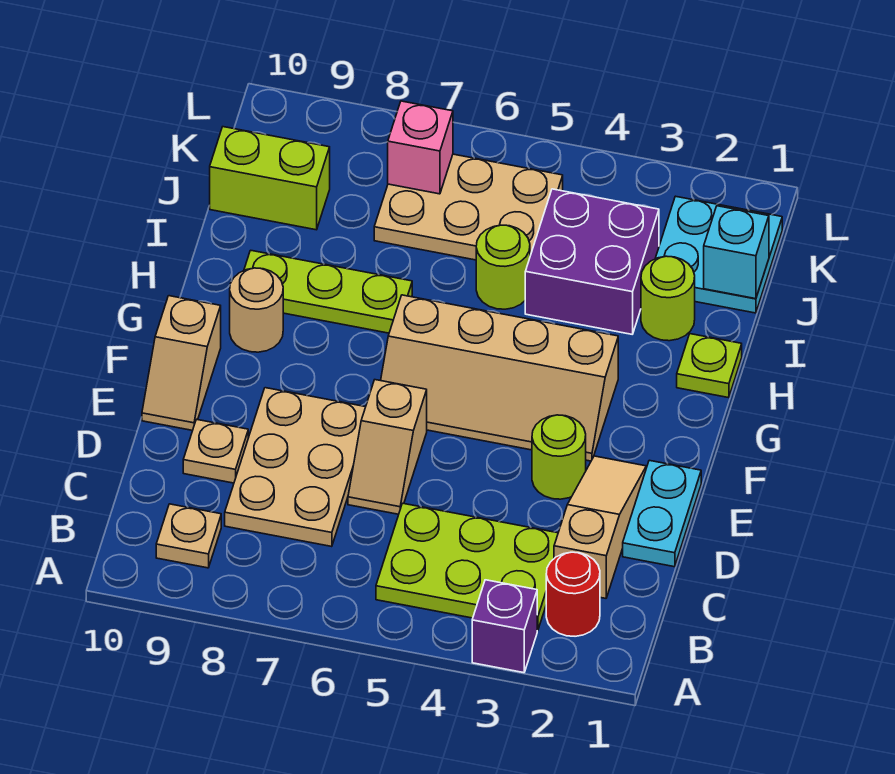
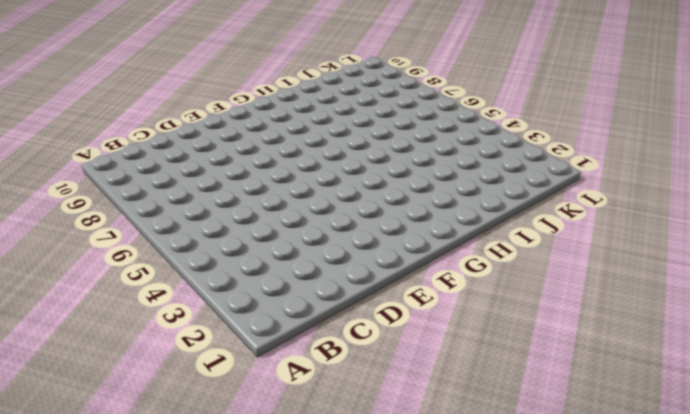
none -> purple 1x1 brick [472,580,537,673]
none -> red 1x1 round brick [546,552,600,636]
none -> lime 2x3 plate [376,503,558,630]

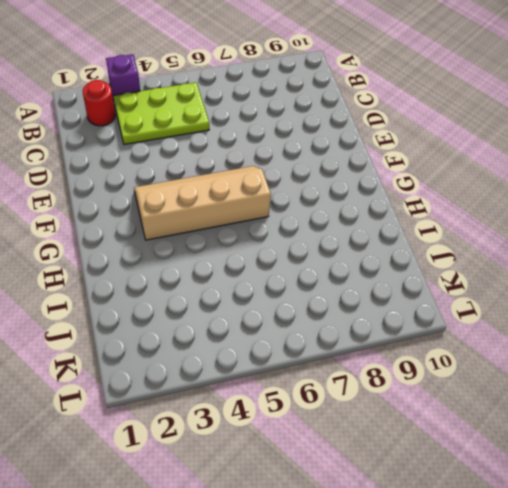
none -> tan 1x1 plate [156,504,221,568]
none -> tan 1x3 slope [554,456,646,598]
none -> tan 2x3 plate [225,388,365,547]

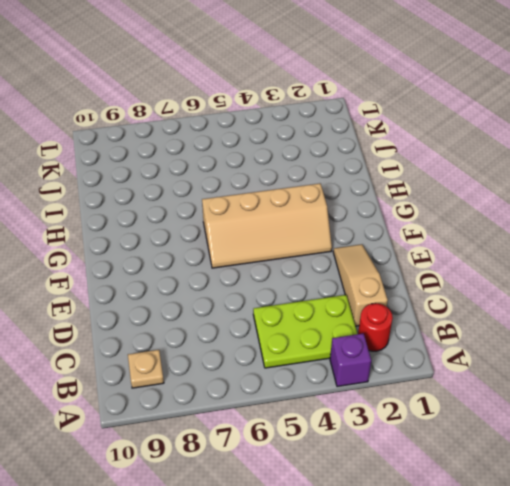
none -> tan 2x3 plate [225,388,365,547]
none -> cyan 1x2 plate [623,460,701,567]
none -> tan 1x2 slope [348,380,427,514]

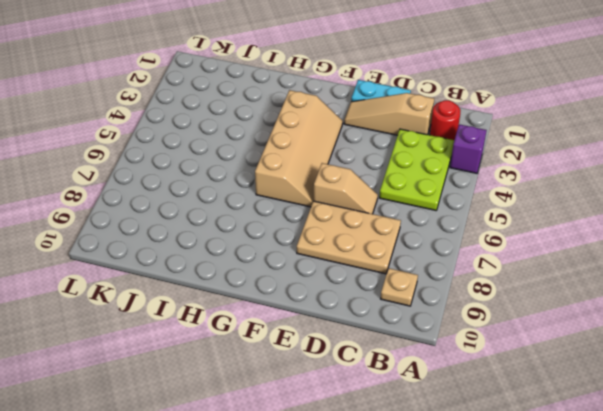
none -> tan 1x1 plate [183,419,248,483]
none -> lime 1x1 round brick [532,415,586,499]
none -> tan 1x2 slope [142,296,221,431]

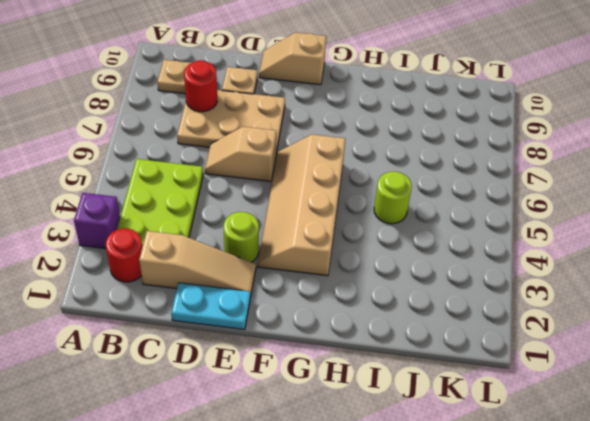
red 1x1 round brick [184,60,217,112] -> none
none -> tan 1x1 round brick [230,268,283,352]
none -> lime 1x1 plate [677,334,742,398]
none -> lime 1x3 plate [244,250,412,333]

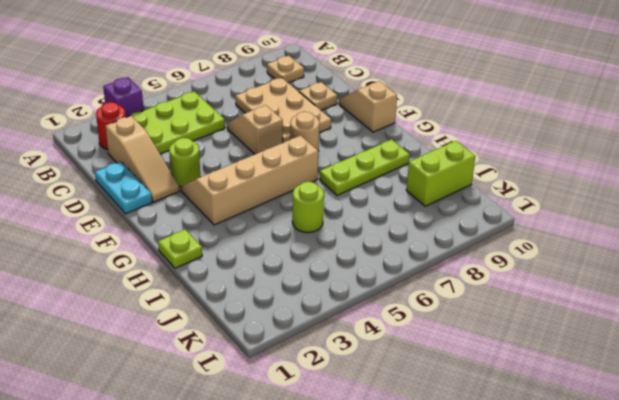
tan 1x1 round brick [290,112,320,151] -> tan 1x1 round brick moved to [230,268,283,352]
none -> lime 1x1 round brick [641,256,695,341]
none -> purple 2x2 brick [525,189,659,334]
none -> cyan 2x2 plate [655,196,782,313]

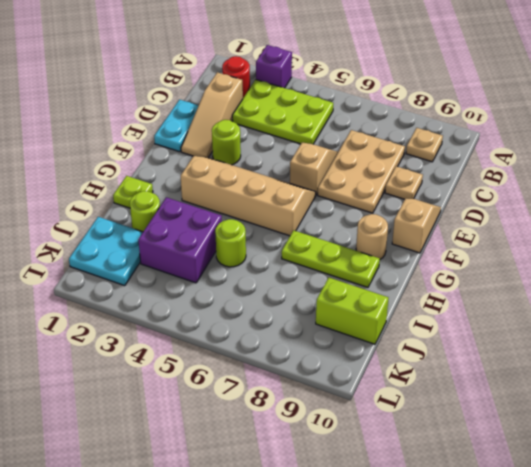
none -> tan 2x3 plate [374,154,563,260]
none -> cyan 1x1 brick [704,206,769,299]
none -> pink 1x1 brick [388,101,453,194]

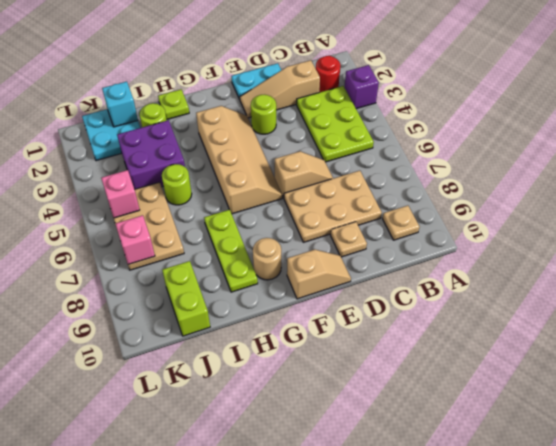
pink 1x1 brick [101,170,140,218] -> none

